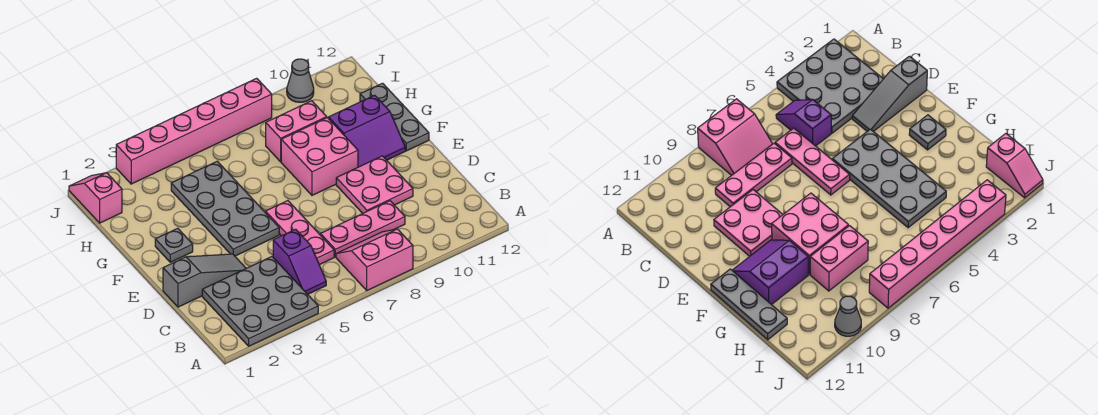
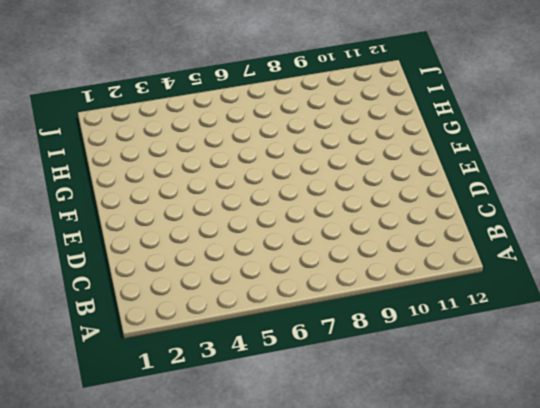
none -> grey 3x3 plate [202,257,318,346]
none -> pink 2x2 slope [336,229,413,290]
none -> purple 1x2 slope [273,229,326,294]

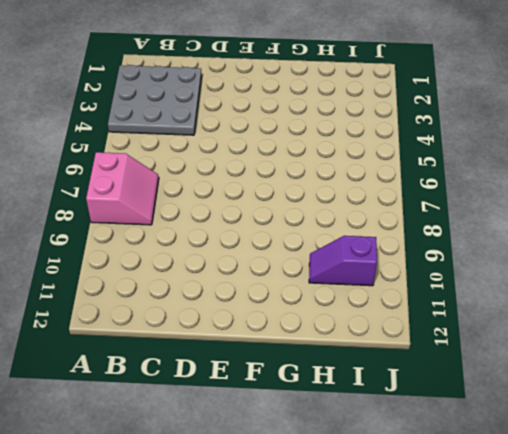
purple 1x2 slope [309,236,377,286] -> purple 1x2 slope moved to [273,229,326,294]
none -> pink 1x3 plate [265,201,334,265]
none -> pink 1x3 plate [320,201,405,257]
none -> grey 1x3 slope [163,254,246,307]

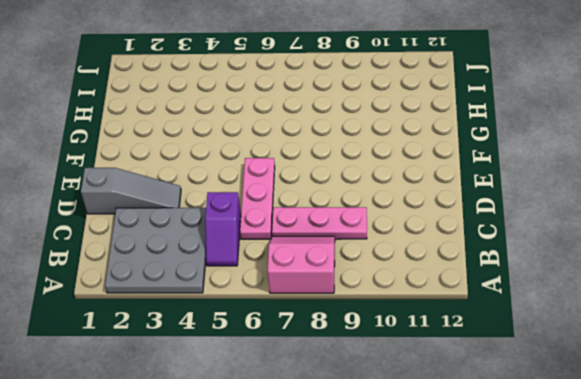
none -> pink 2x2 plate [336,156,413,213]
none -> grey 2x4 plate [171,161,279,256]
none -> grey 1x1 plate [155,228,193,262]

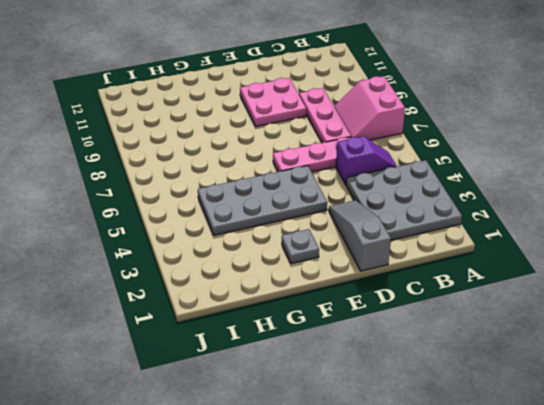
none -> pink 2x2 brick [281,117,358,195]
none -> purple 2x2 slope [329,95,405,167]
none -> grey 1x3 plate [360,83,429,151]

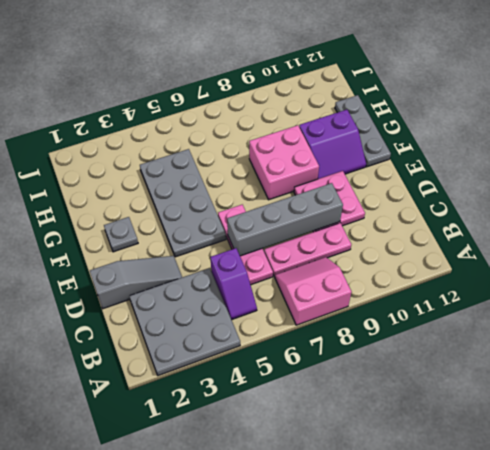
grey 1x4 brick [227,183,343,256] -> none
none -> pink 1x2 brick [266,101,327,162]
none -> pink 1x2 slope [69,173,122,223]
none -> pink 1x6 brick [116,78,272,184]

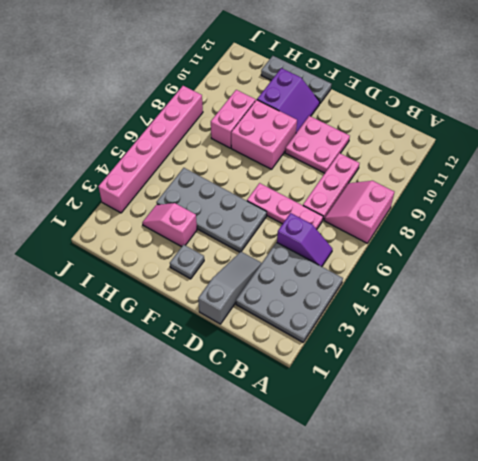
pink 1x2 slope [142,203,197,247] -> pink 1x2 slope moved to [69,173,122,223]
none -> grey 1x1 cone [287,59,314,102]

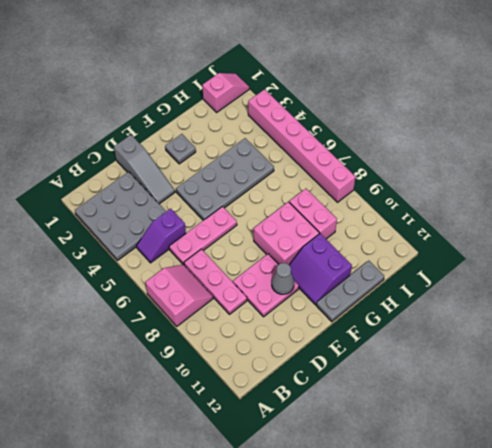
grey 1x1 cone [272,263,294,294] -> grey 1x1 cone moved to [287,59,314,102]

